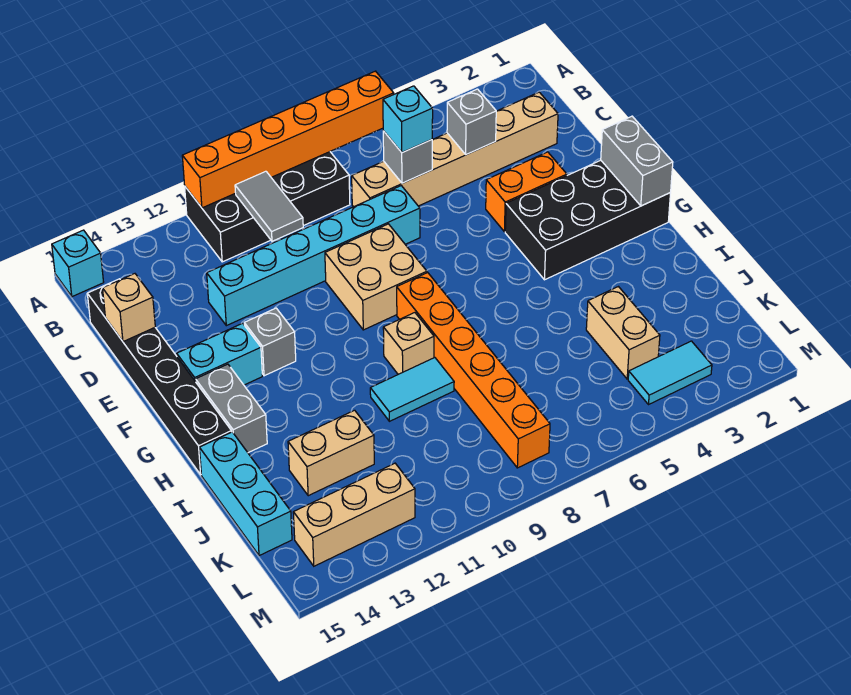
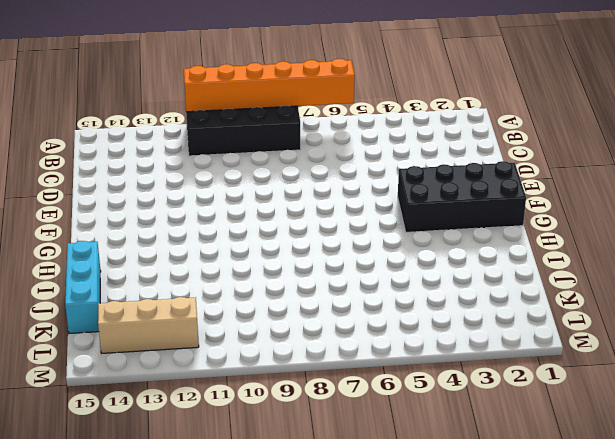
none -> cyan 1x1 brick [52,230,104,297]
none -> tan 1x6 brick [352,92,558,207]
none -> black 1x6 brick [87,279,231,475]

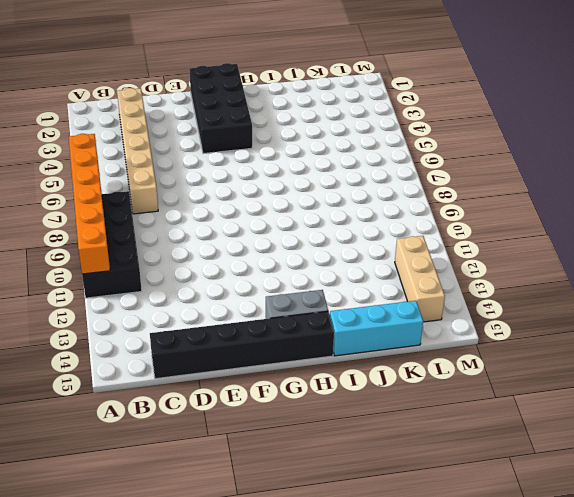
none -> cyan 1x1 brick [52,230,104,297]
none -> cyan 1x6 brick [207,186,420,326]
none -> orange 1x2 brick [486,152,567,232]

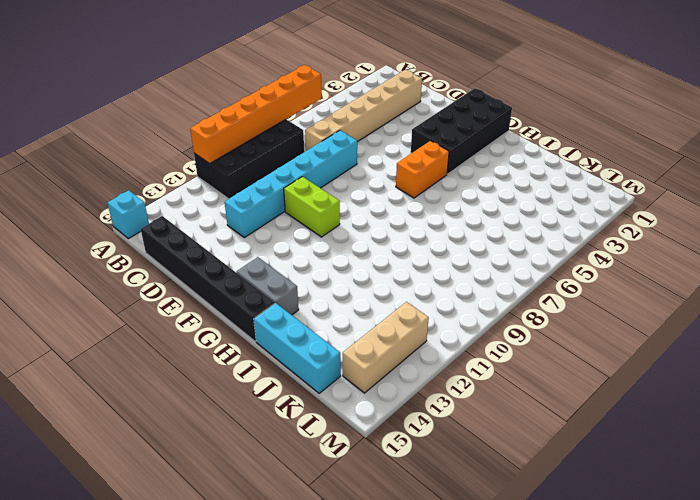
lime 1x2 brick [284,177,340,237] -> none
orange 1x2 brick [396,141,449,198] -> orange 1x2 brick moved to [486,152,567,232]
none -> tan 2x2 brick [325,224,427,330]
none -> grey 1x1 brick [244,308,296,376]
none -> cyan 1x2 brick [177,323,262,385]

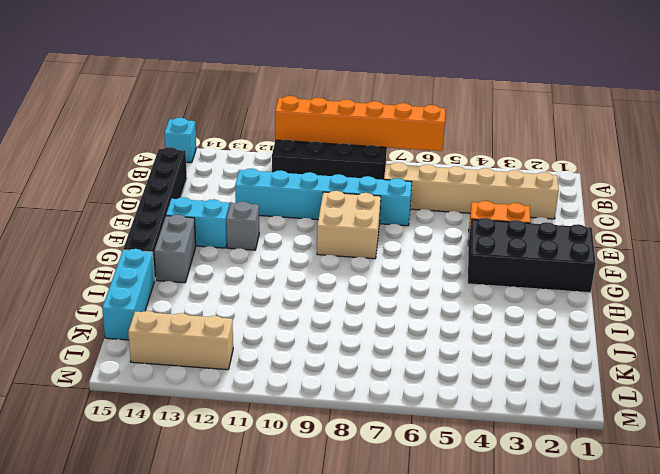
none -> orange 1x6 brick [397,273,550,468]
none -> tan 1x1 brick [383,313,434,374]
none -> cyan 1x2 tile [370,358,454,421]

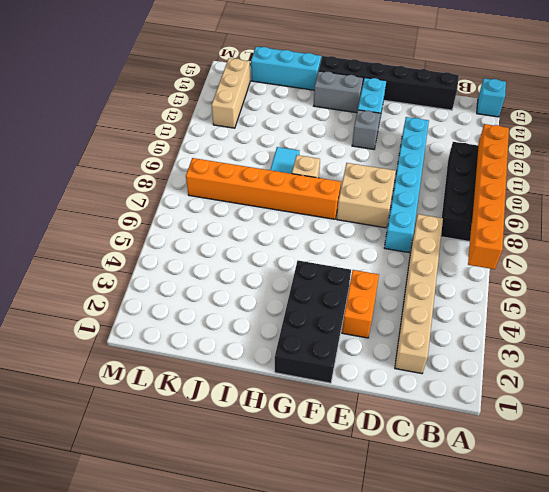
none -> tan 1x2 brick [586,287,660,379]
none -> tan 1x2 brick [288,410,374,496]
none -> cyan 1x2 tile [628,341,712,404]

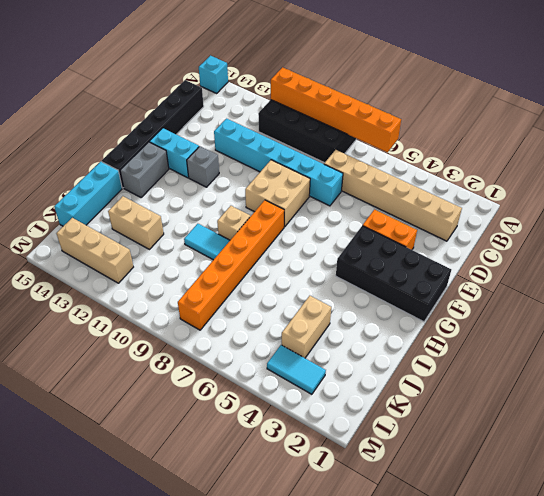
none -> grey 1x2 tile [235,171,303,241]
none -> grey 1x1 brick [447,89,496,155]
none -> grey 1x1 brick [383,131,432,183]

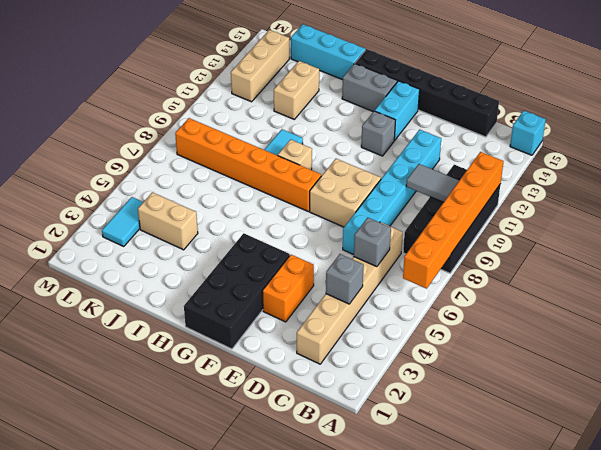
none -> tan 1x1 brick [103,274,155,342]
none -> grey 1x2 brick [601,116,673,206]
none -> cyan 1x1 brick [383,86,433,153]

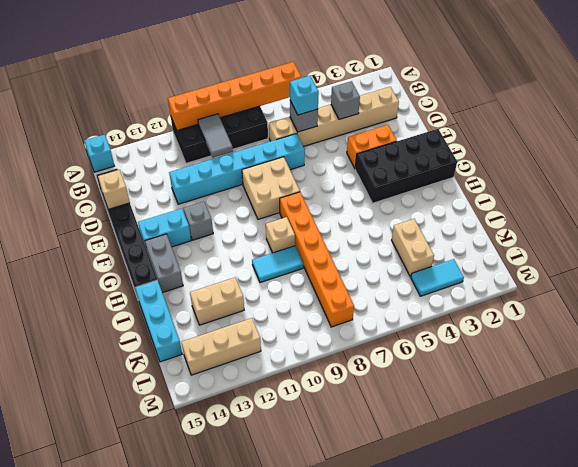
none -> grey 1x2 brick [601,116,673,206]

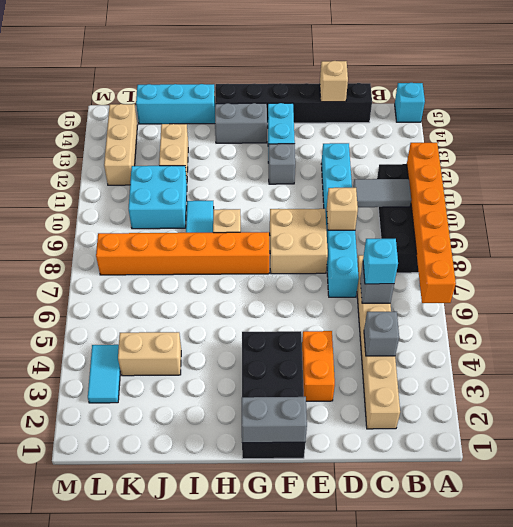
tan 1x1 brick [327,188,358,230] -> none
cyan 2x2 brick [129,166,187,229] -> none

